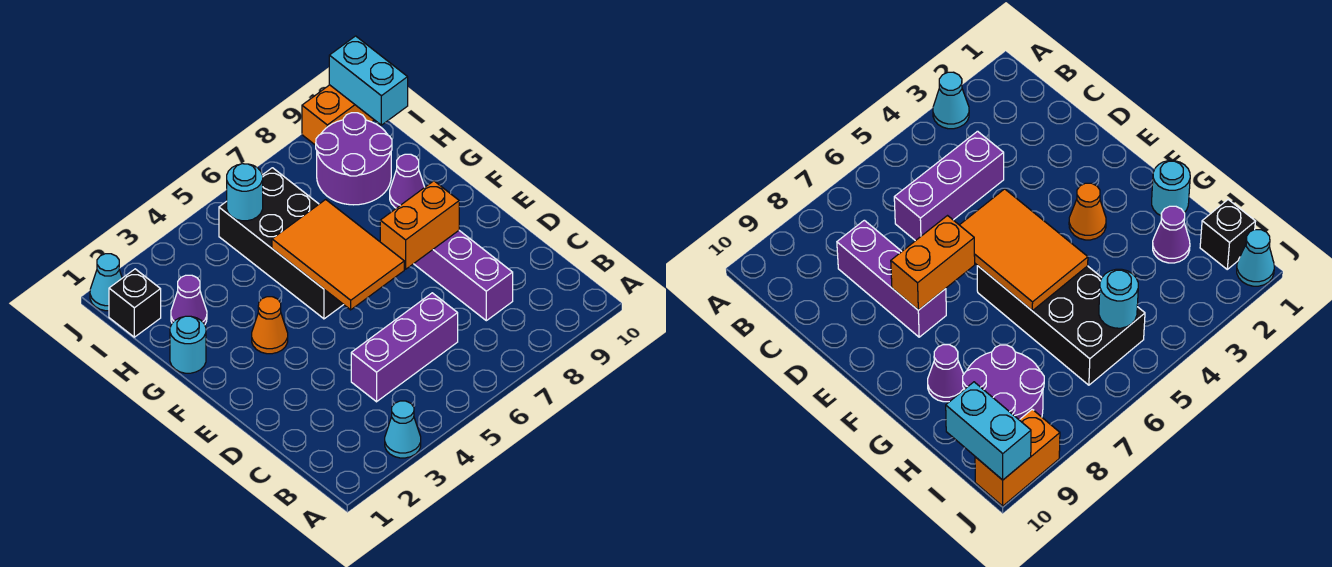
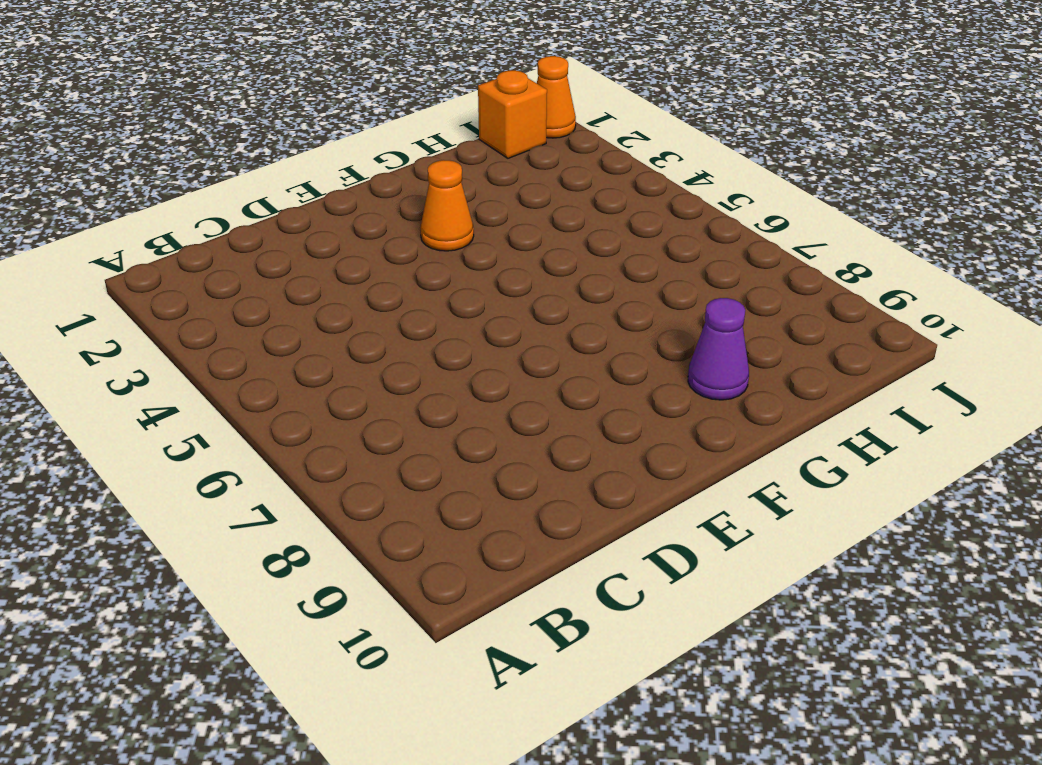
orange 1x1 brick [478,70,547,158] -> black 1x1 brick [109,269,161,337]
orange 1x1 cone [537,56,576,138] -> cyan 1x1 cone [90,254,122,311]
none -> cyan 1x1 cone [385,401,421,458]
none -> purple 1x3 brick [351,293,458,402]
none -> purple 1x3 brick [414,231,513,321]

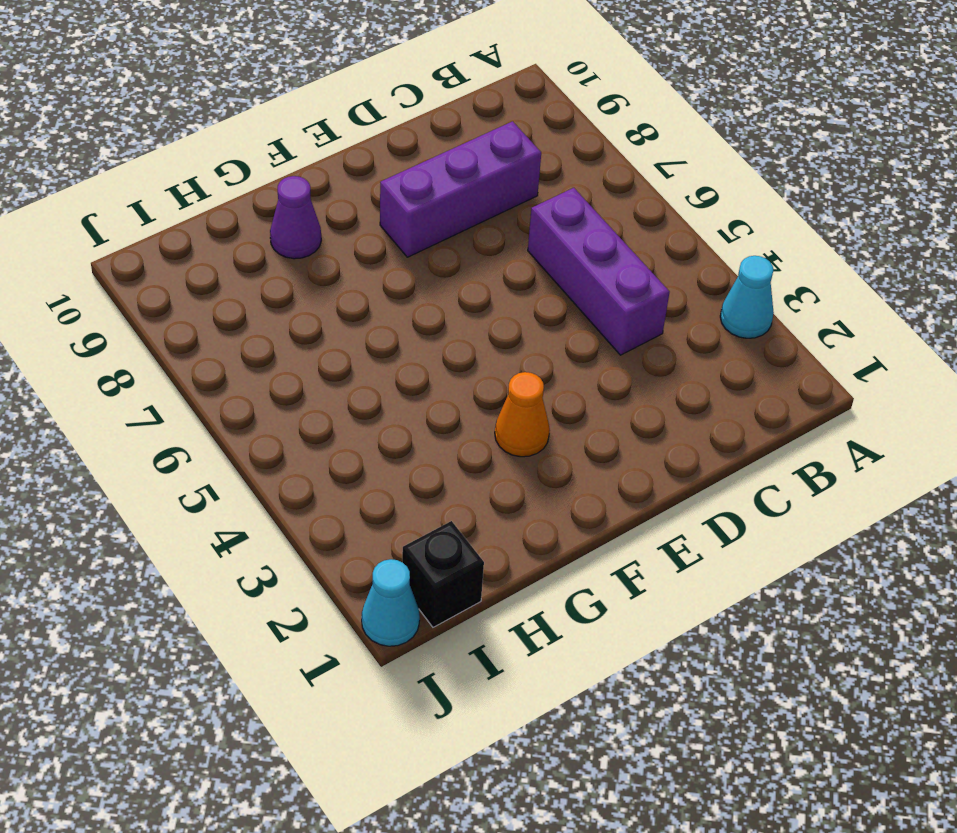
none -> black 2x4 brick [219,168,344,319]
none -> cyan 1x1 round brick [170,316,206,373]
none -> purple 1x1 cone [171,275,207,324]

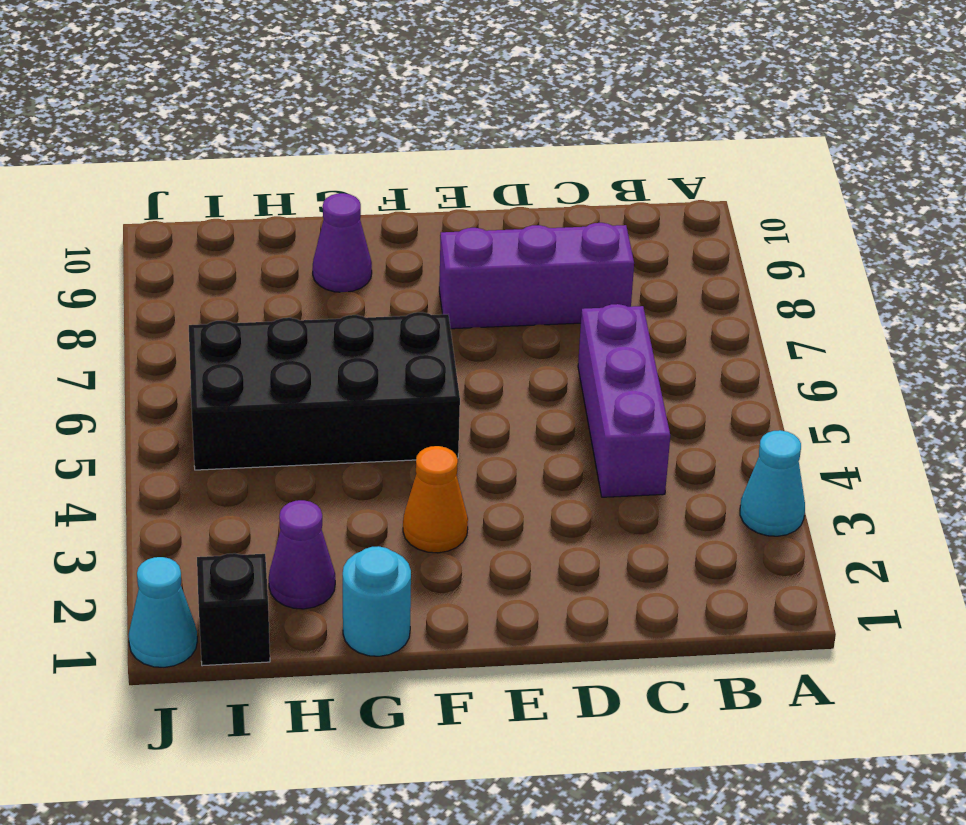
none -> purple 2x2 round brick [316,113,392,205]
none -> orange 1x2 brick [302,85,374,145]
none -> orange 2x3 tile [272,199,404,310]

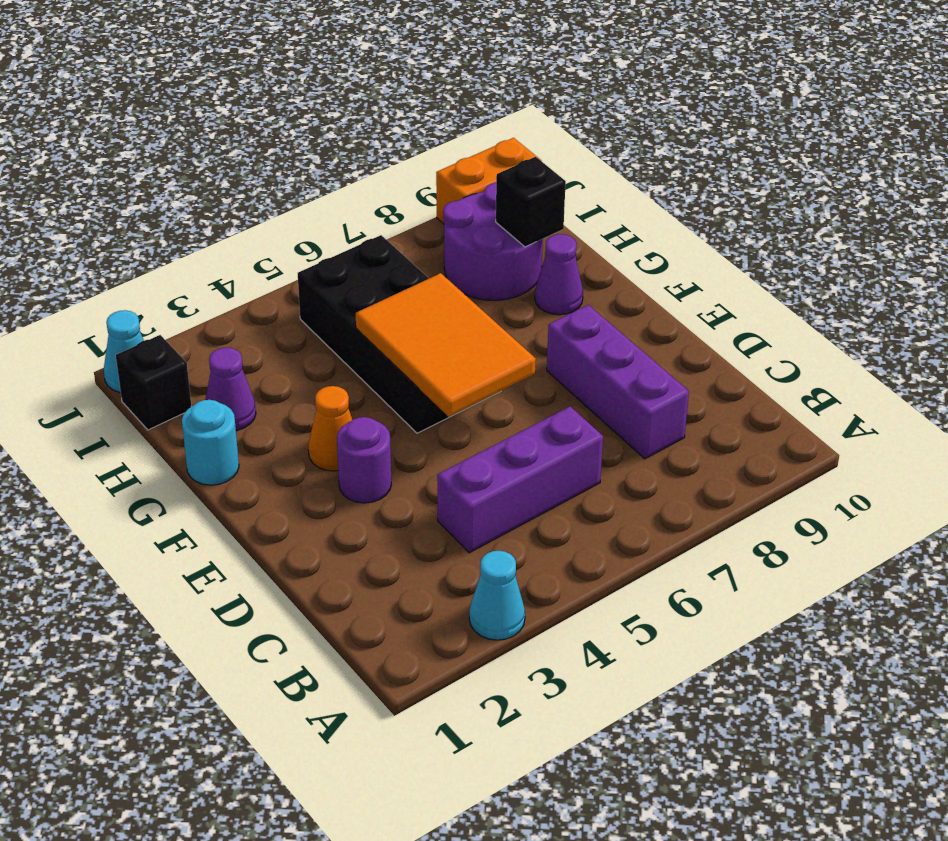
purple 1x1 round brick [337,417,391,503] -> none
black 1x1 brick [496,157,566,247] -> none
none -> orange 1x2 brick [380,181,459,269]
none -> cyan 1x1 round brick [227,164,263,221]
none -> cyan 1x2 brick [329,36,408,125]

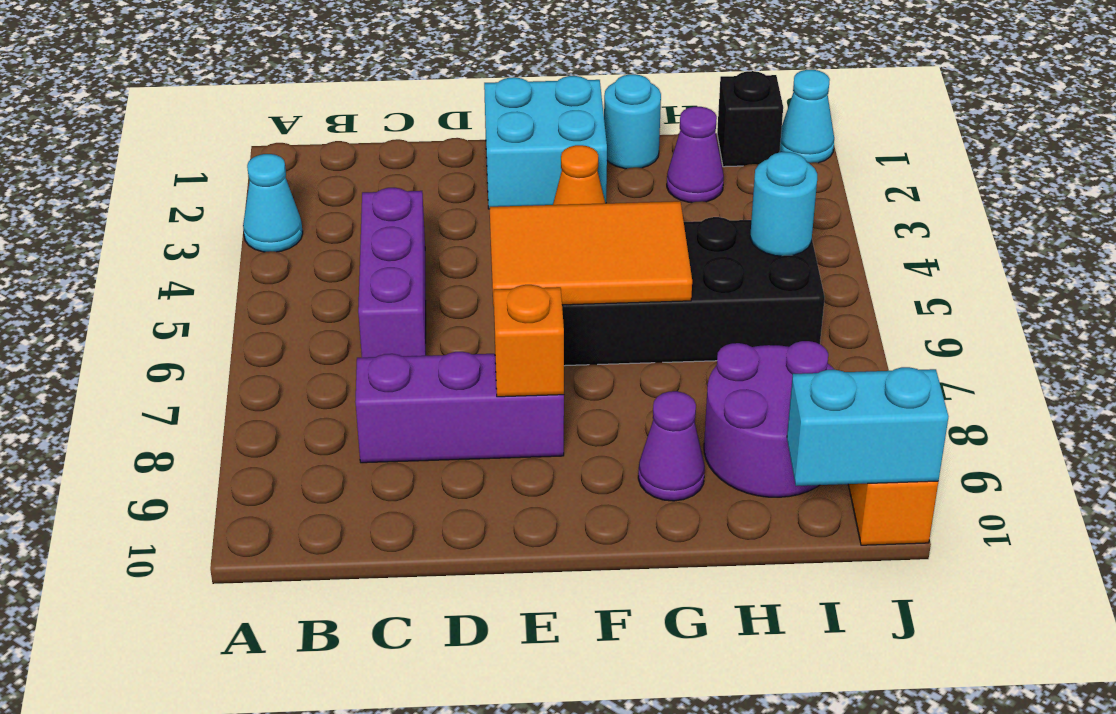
cyan 2x2 brick [484,76,607,209] -> none
orange 1x1 brick [494,285,564,397] -> orange 1x2 brick [380,181,459,269]

